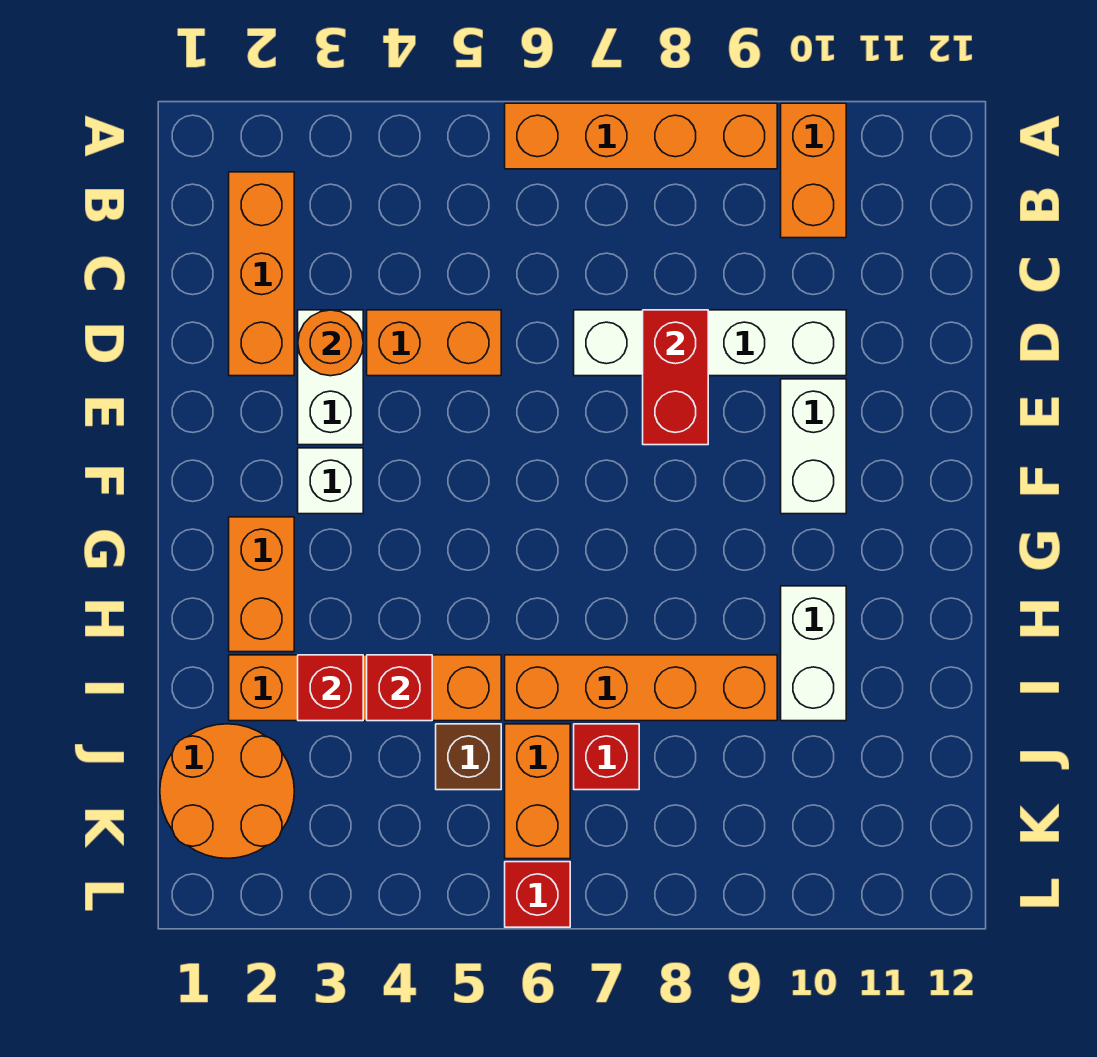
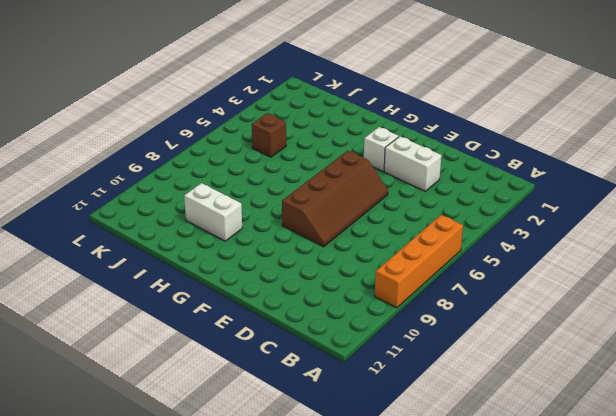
brown 2x4 slope [282,151,388,247] -> none
none -> orange 1x2 brick [781,103,846,238]
none -> orange 1x3 brick [229,172,294,376]
none -> orange 1x2 brick [367,310,501,376]

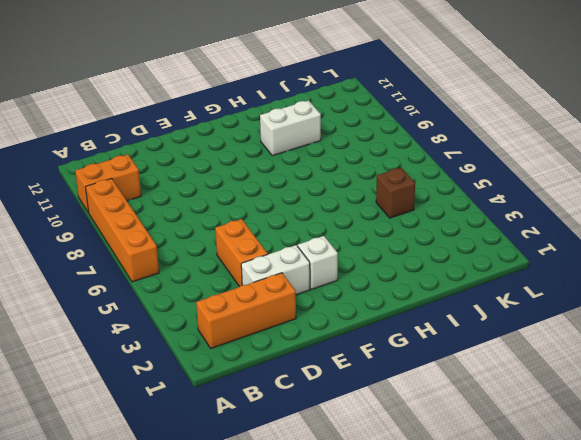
none -> white 1x4 brick [574,310,846,376]
none -> white 1x2 brick [781,379,846,514]
none -> orange 1x2 brick [229,517,294,652]

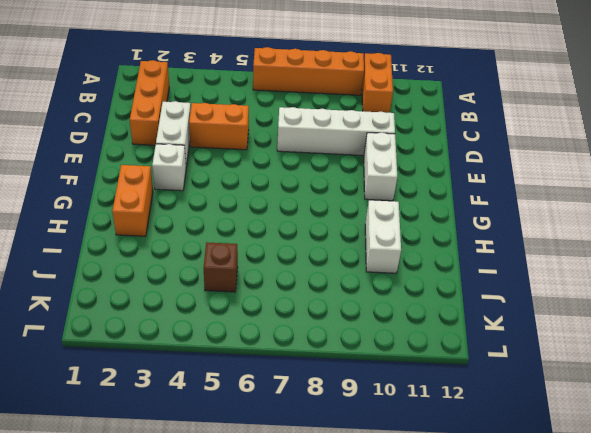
none -> orange 1x4 brick [229,655,501,721]
none -> orange 1x4 brick [505,655,777,721]
none -> orange 2x2 round brick [160,724,294,858]

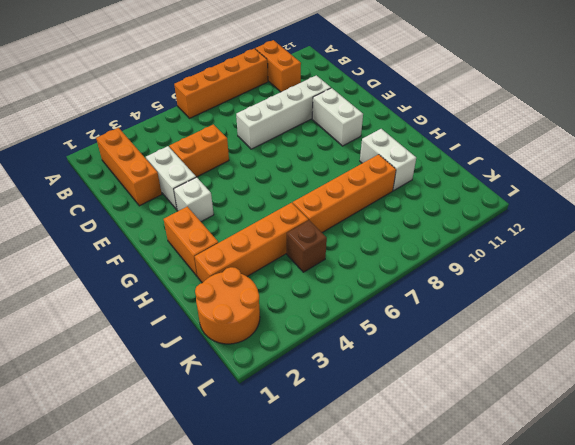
none -> orange 1x2 brick [505,724,570,859]
none -> red 1x1 brick [574,724,639,790]
none -> red 1x1 brick [505,862,570,927]

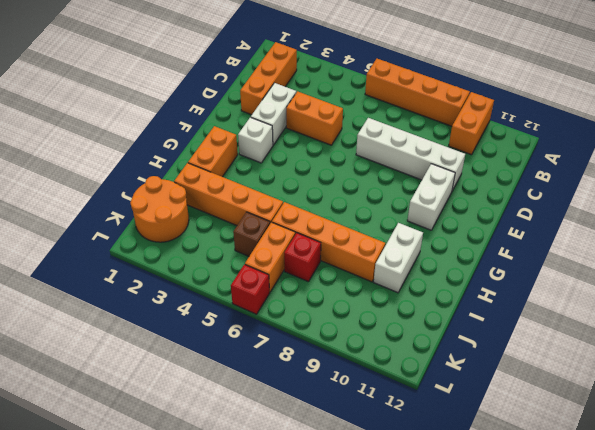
none -> orange 1x1 round brick [298,310,363,376]
none -> red 1x2 brick [643,310,708,445]
none -> red 1x1 brick [298,655,363,721]

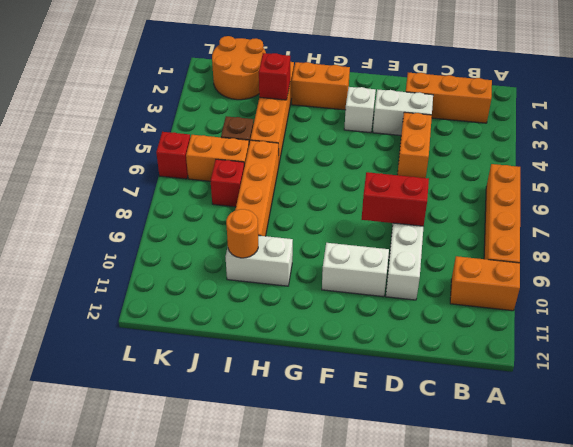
orange 1x1 round brick [226,209,258,258] -> orange 1x1 round brick moved to [298,310,363,376]
none -> red 1x1 brick [367,655,432,721]

